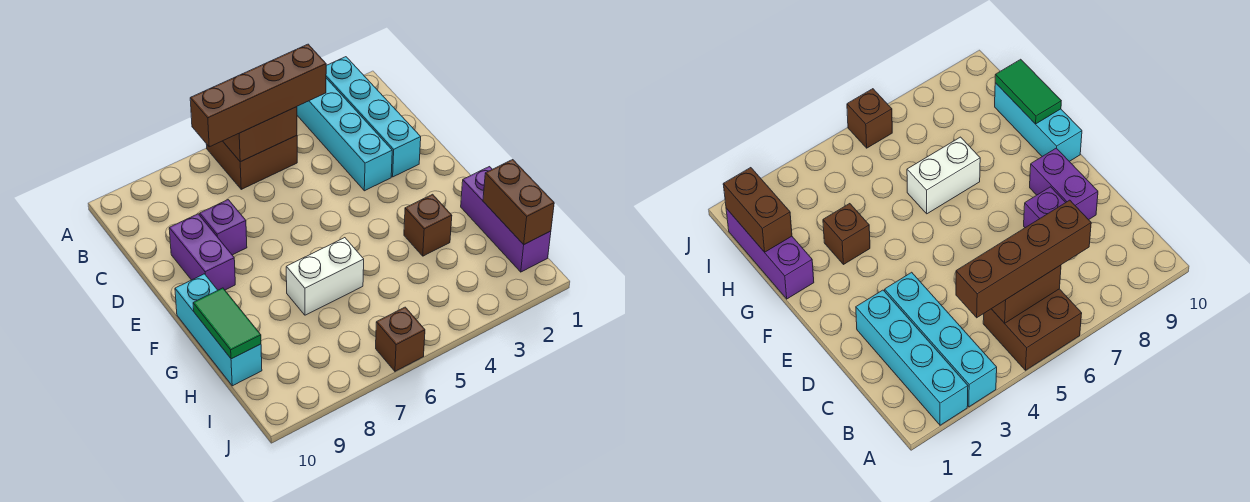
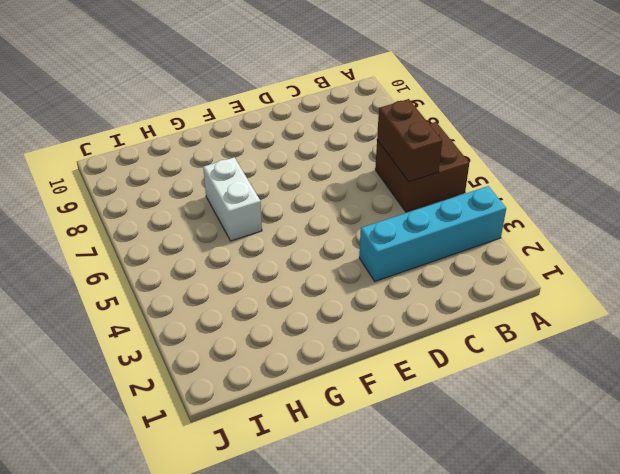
none -> cyan 1x4 brick [326,57,421,177]
none -> purple 1x1 brick [200,200,247,255]
none -> purple 1x2 brick [169,214,235,290]

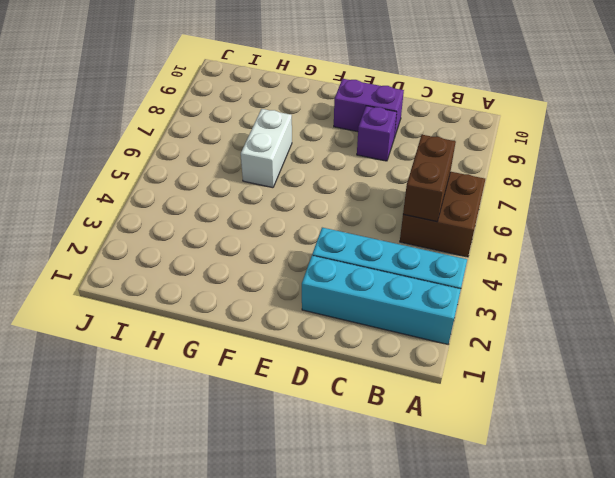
none -> cyan 1x3 brick [175,274,262,386]
none -> purple 1x3 brick [461,167,551,272]
none -> brown 1x1 brick [404,194,452,256]

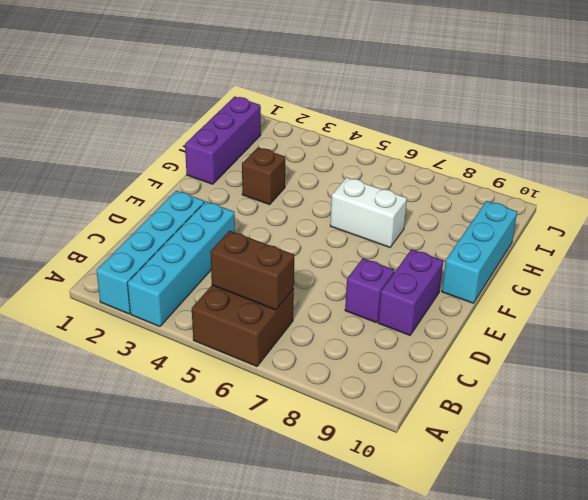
none -> brown 1x1 brick [376,307,425,371]
none -> green 1x2 tile [193,288,261,359]
none -> brown 1x2 brick [483,160,554,245]

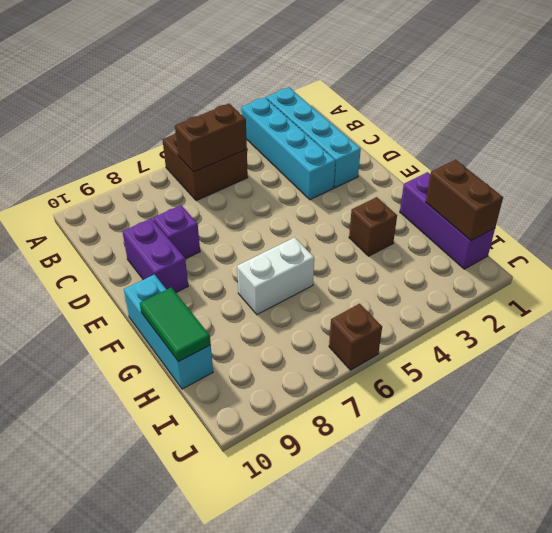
none -> brown 1x4 brick [190,44,326,147]

